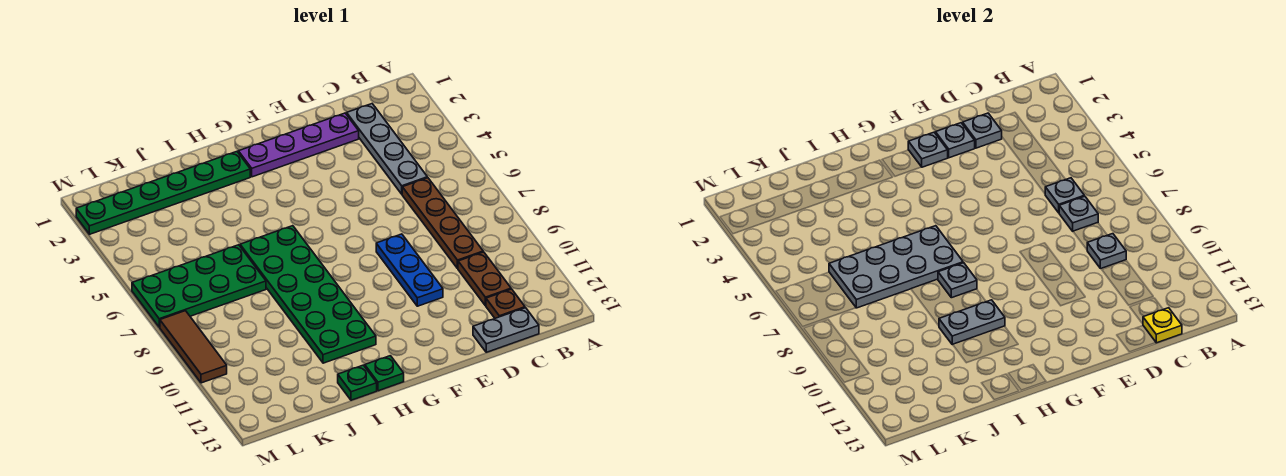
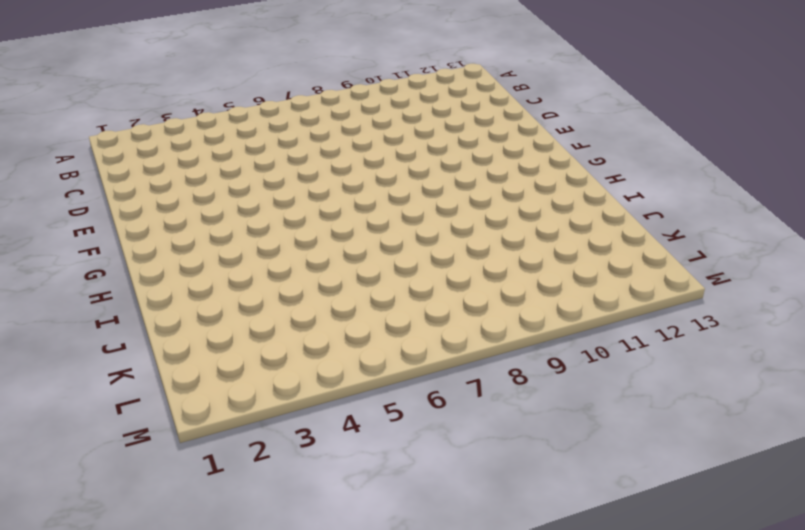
none -> grey 1x4 plate [347,104,427,194]
none -> brown 1x4 plate [402,178,483,269]
none -> brown 1x2 plate [458,252,511,306]

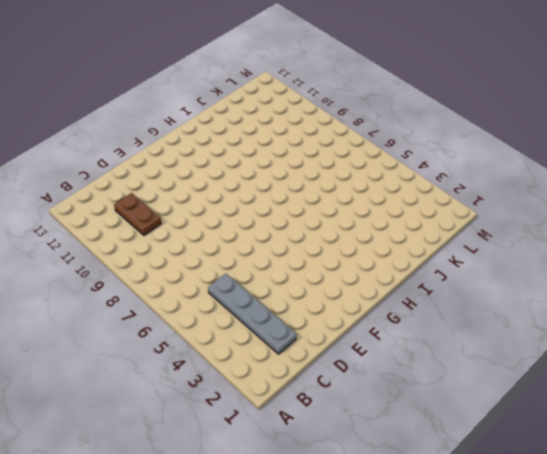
none -> brown 1x4 plate [402,178,483,269]
none -> brown 1x1 plate [486,289,525,318]
none -> grey 1x2 plate [473,308,539,352]

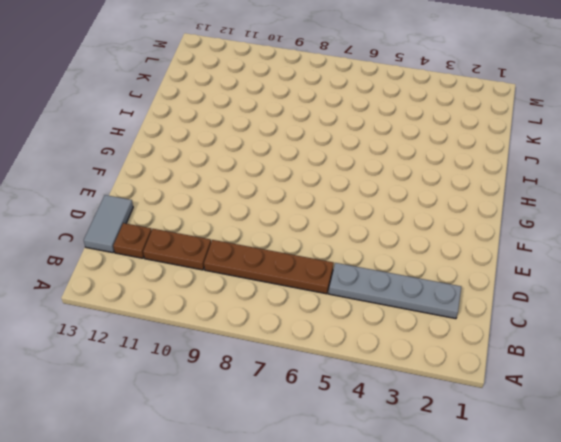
grey 1x2 tile [84,195,133,253] -> grey 1x2 plate [473,308,539,352]
none -> purple 1x4 plate [238,113,359,177]
none -> blue 1x3 plate [376,234,443,306]
none -> green 1x6 plate [76,152,250,234]

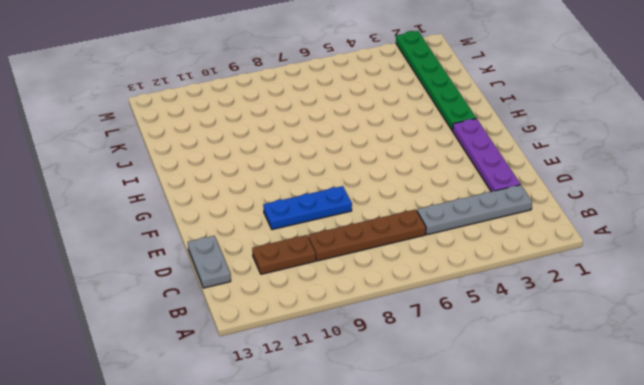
none -> brown 1x1 plate [486,289,525,318]
none -> green 2x6 plate [240,226,376,363]
none -> green 1x1 plate [365,356,404,391]

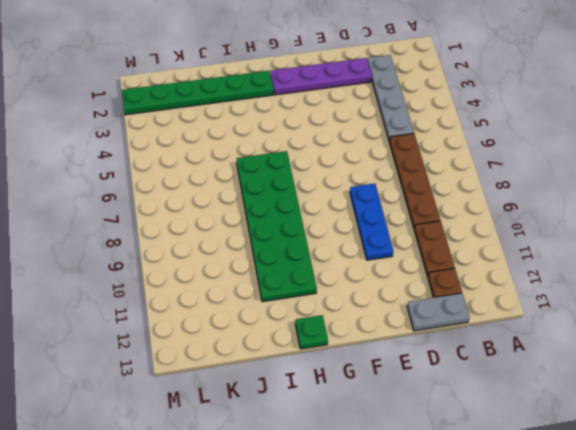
none -> green 1x1 plate [338,365,377,400]
none -> green 2x4 plate [132,245,266,327]
none -> brown 1x3 tile [160,311,227,383]

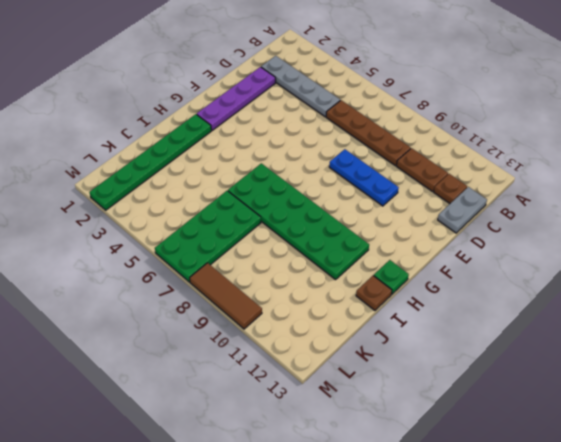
brown 1x1 plate [356,276,392,310] -> green 1x1 plate [338,365,377,400]
none -> grey 1x1 plate [1045,178,1084,213]
none -> grey 1x1 plate [1059,196,1098,231]
none -> grey 1x1 plate [1087,234,1126,269]

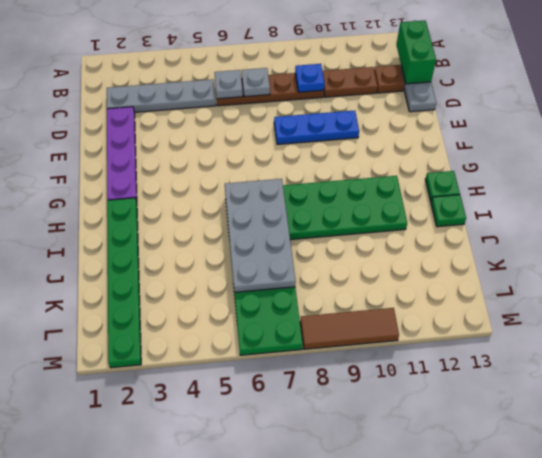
green 1x2 brick [396,21,436,84] -> yellow 1x1 plate [1143,308,1182,343]
blue 1x1 plate [295,64,325,92] -> grey 1x1 plate [1087,234,1126,269]
none -> grey 1x1 plate [963,113,1002,148]
none -> grey 1x1 plate [936,123,975,158]
none -> grey 1x1 plate [908,132,948,167]

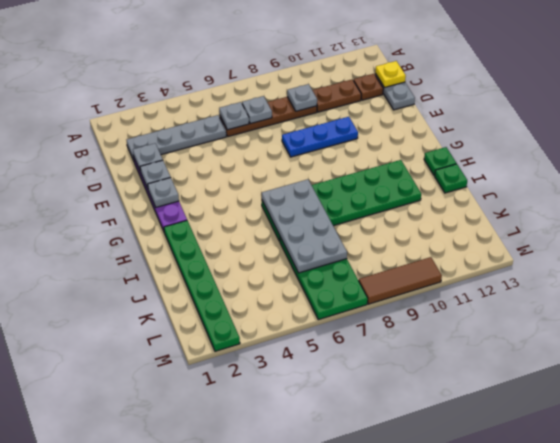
none -> grey 1x1 plate [938,263,977,298]
none -> grey 1x2 plate [939,300,1005,345]

